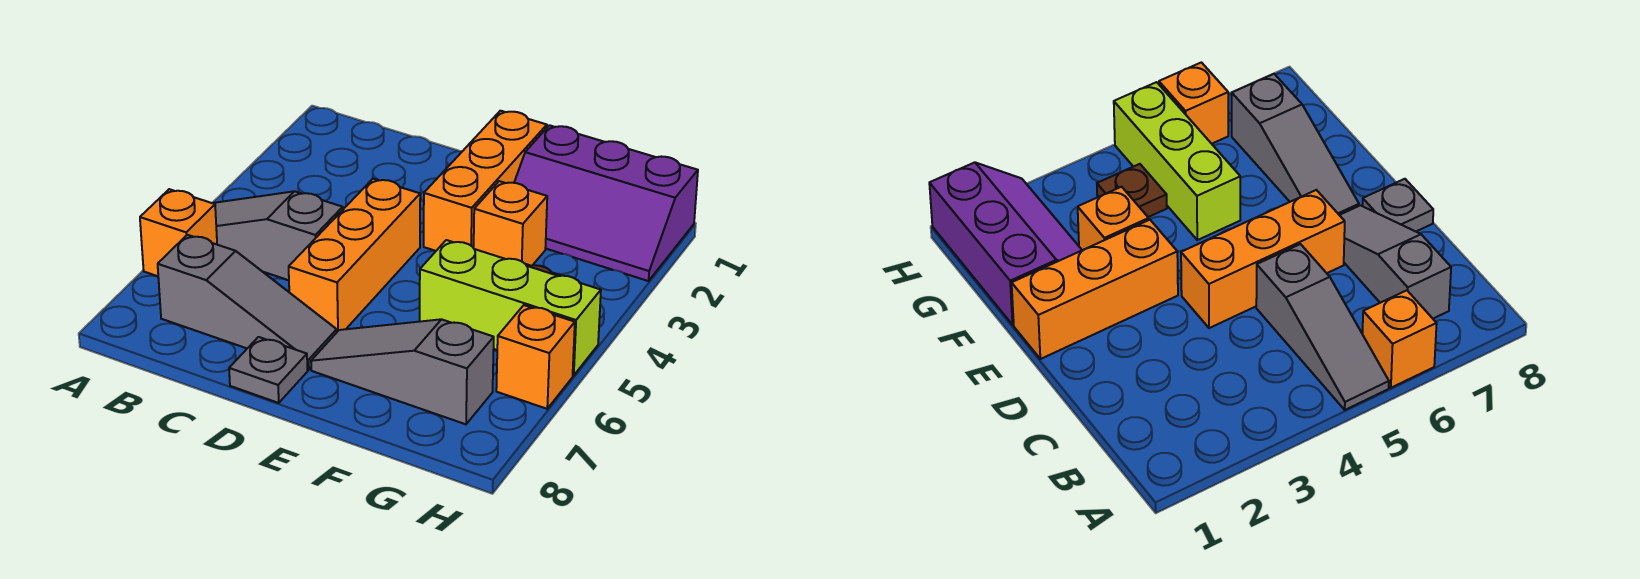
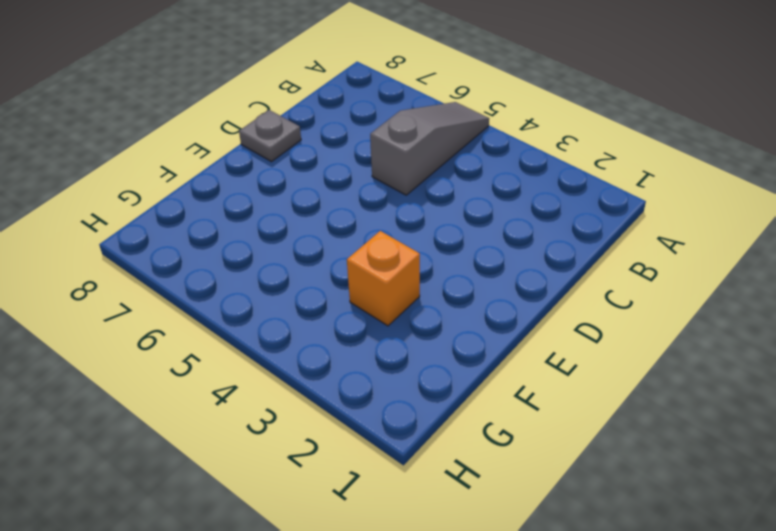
none -> orange 1x1 brick [140,189,217,276]
none -> grey 1x3 slope [158,235,337,370]
none -> orange 1x3 brick [289,179,420,332]

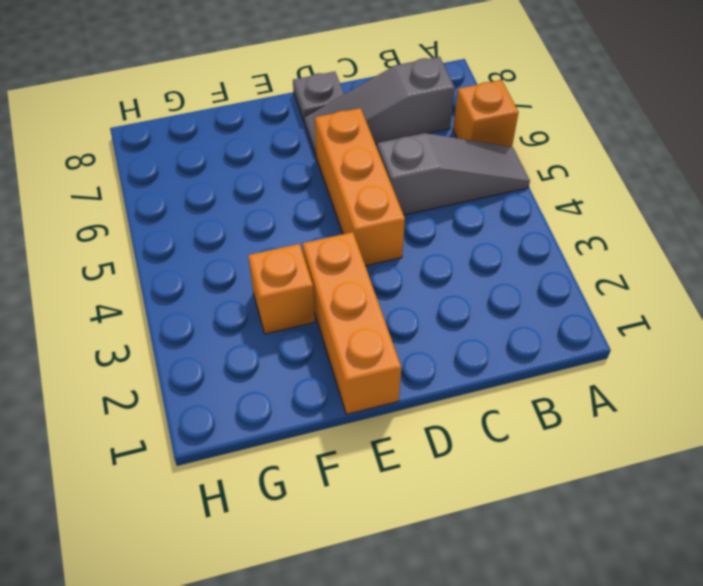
none -> grey 1x3 slope [311,319,494,424]
none -> purple 2x3 slope [514,125,698,281]
none -> lime 1x3 brick [420,240,601,376]

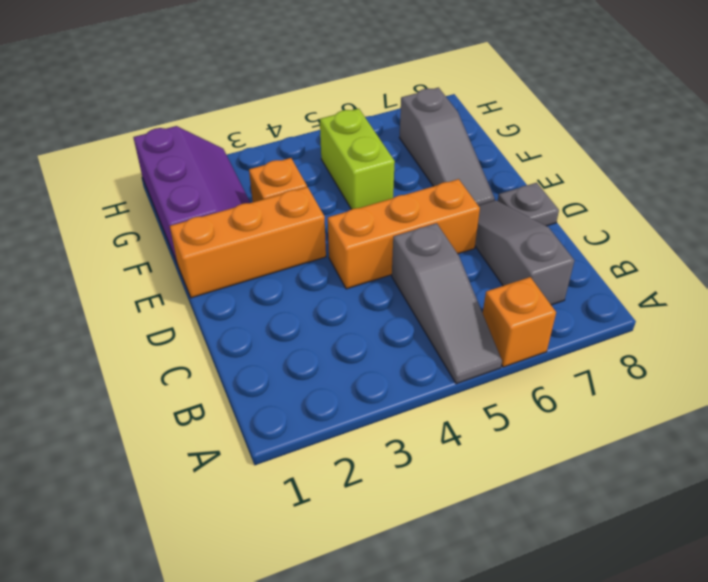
lime 1x2 brick [320,109,395,209] -> lime 1x3 brick [420,240,601,376]
none -> brown 1x1 plate [1097,164,1167,217]
none -> orange 1x1 brick [496,305,575,409]

